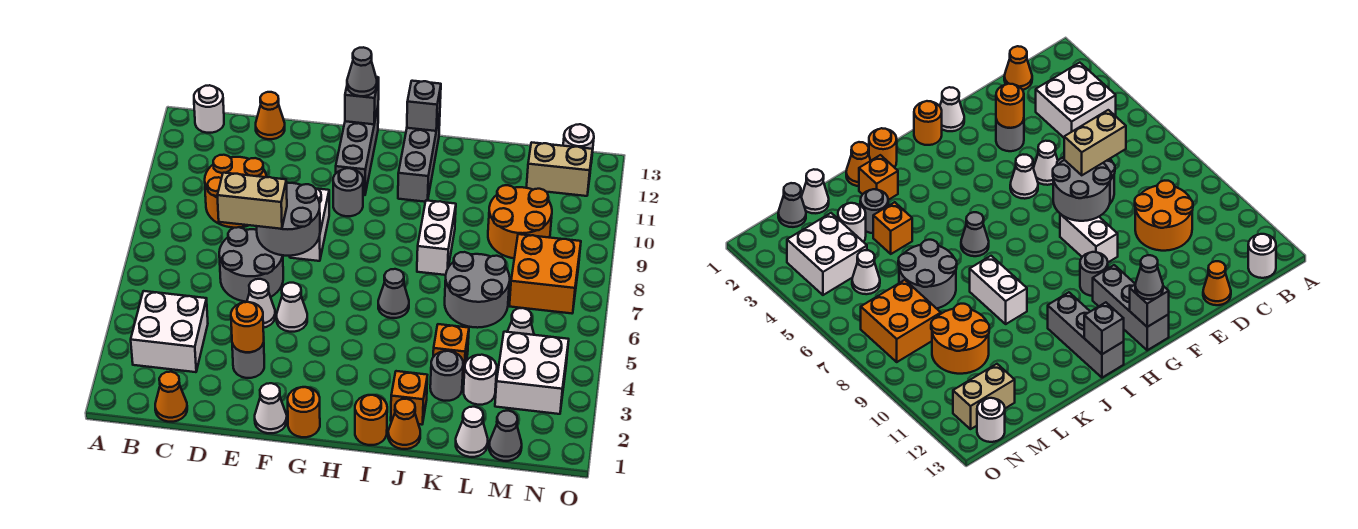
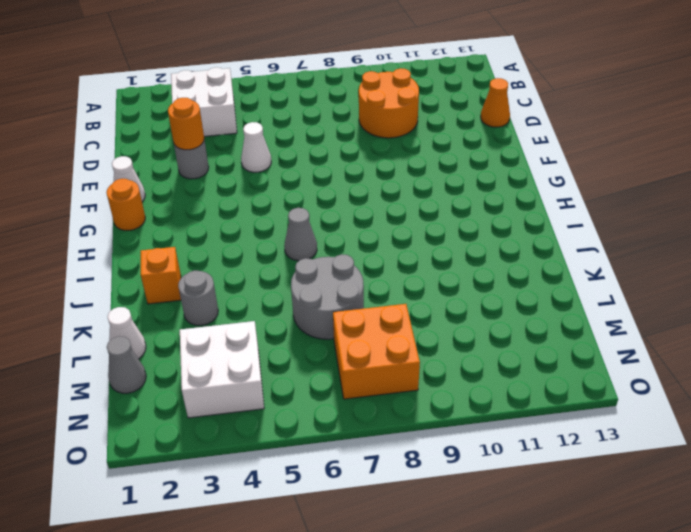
none -> white 1x1 round brick [194,85,224,133]
none -> orange 1x1 cone [155,372,187,422]
none -> grey 2x2 round brick [219,227,283,302]
none -> white 1x1 cone [277,283,307,332]

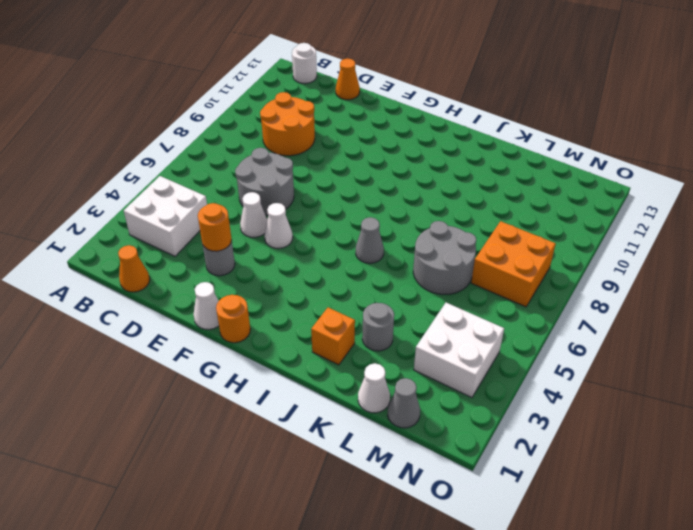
none -> white 1x2 brick [290,188,329,261]
none -> grey 1x1 round brick [333,168,363,216]
none -> grey 1x3 brick [336,108,378,195]
none -> orange 1x1 round brick [355,395,387,445]

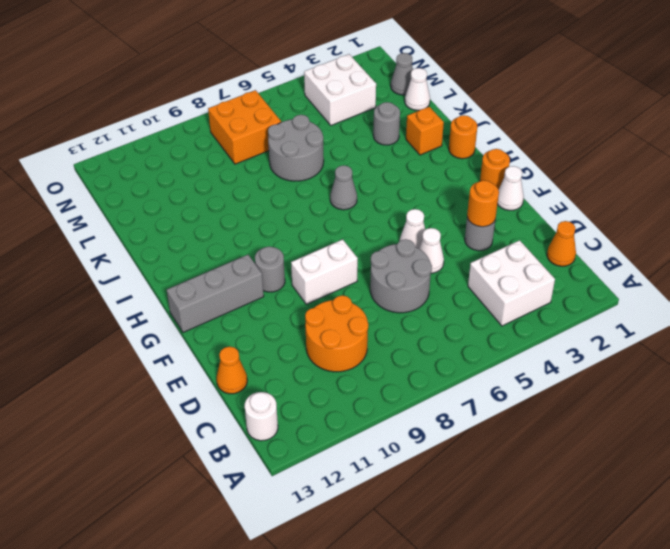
none -> grey 1x3 brick [398,113,440,202]
none -> orange 1x1 cone [388,399,420,449]
none -> white 1x2 brick [417,200,456,275]
none -> orange 1x1 brick [433,324,469,377]

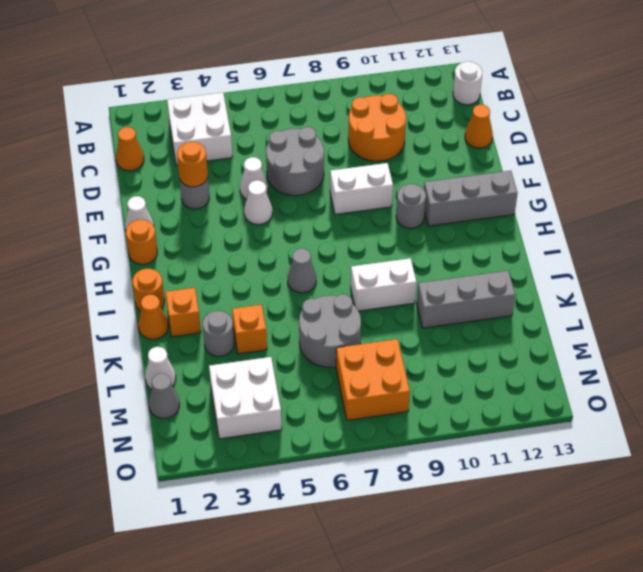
grey 1x3 brick [417,271,515,328] -> grey 1x3 brick moved to [398,113,440,202]
none -> white 1x1 round brick [464,355,497,405]
none -> orange 2x2 round brick [488,185,552,258]
none -> white 1x1 cone [507,308,534,335]
none -> tan 1x2 brick [526,143,592,196]

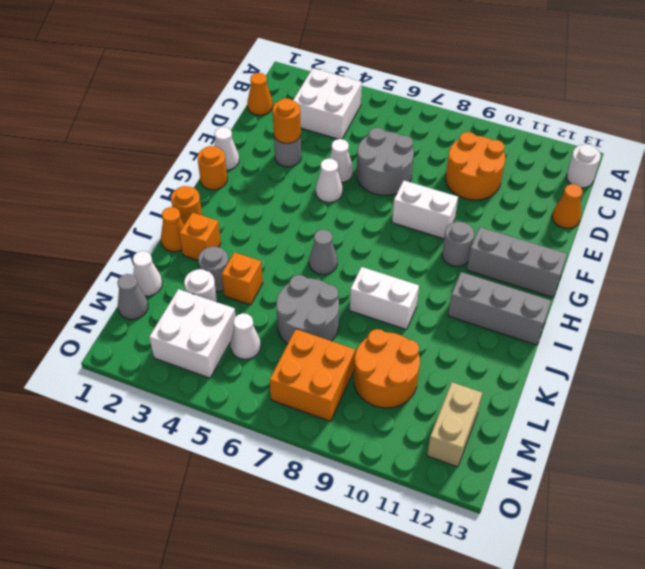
none -> white 1x1 round brick [563,124,594,163]
none -> grey 2x2 round brick [257,183,320,256]
none -> grey 1x1 brick [345,77,379,124]
none -> grey 1x1 brick [407,81,441,131]

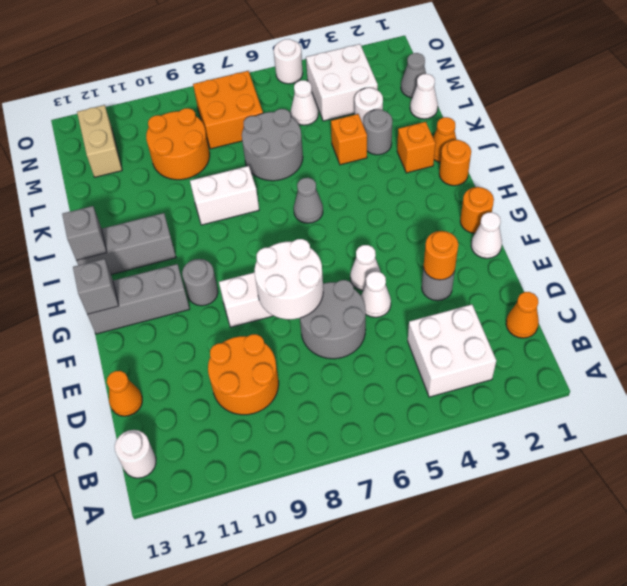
white 2x2 round brick [255,239,323,320] -> grey 2x2 round brick [257,183,320,256]
white 1x1 round brick [274,39,303,84] -> white 1x1 round brick moved to [563,124,594,163]
none -> tan 1x2 brick [217,173,287,229]
none -> grey 1x1 cone [347,47,377,96]

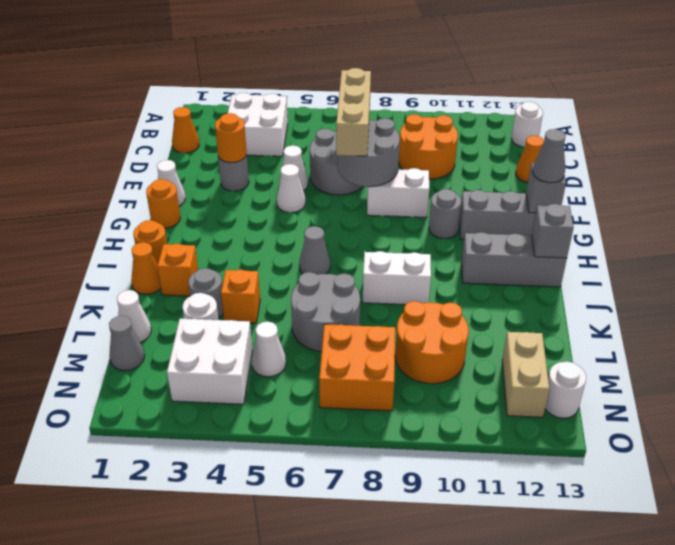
tan 1x3 brick [336,68,371,156] -> tan 1x2 brick [217,173,287,229]

